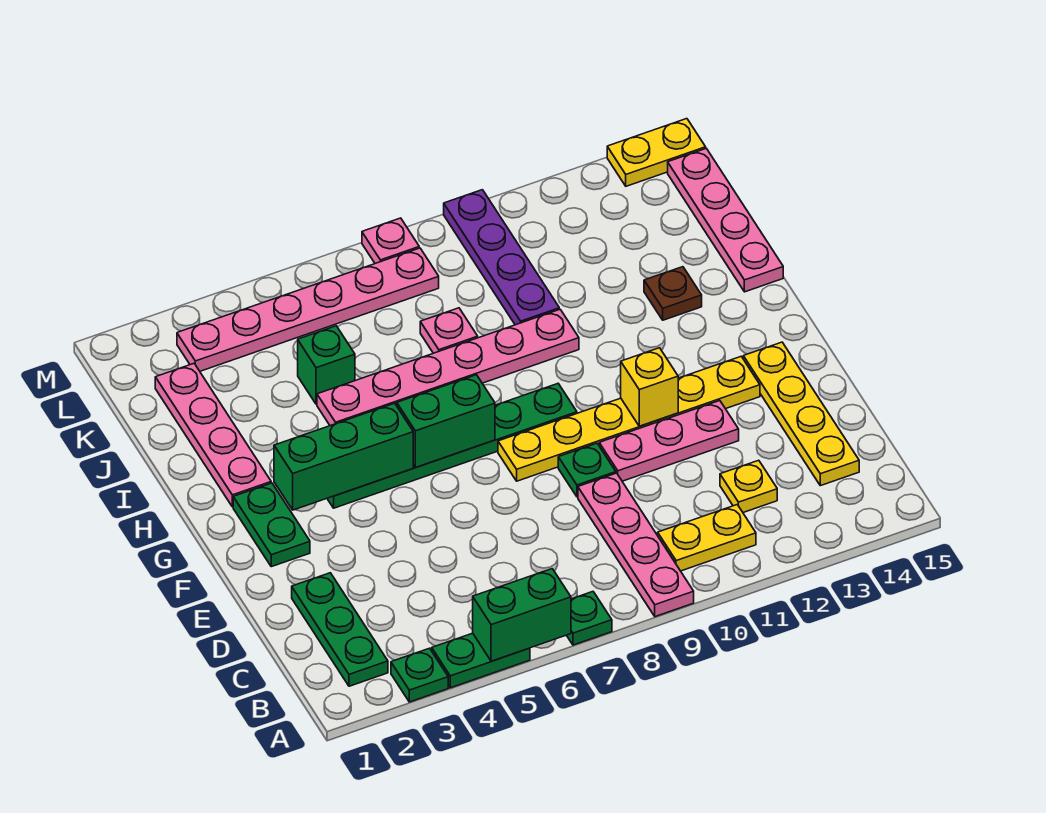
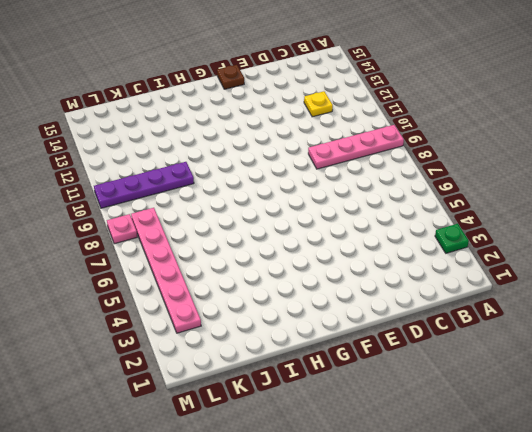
brown 1x1 plate [217,65,244,89] -> brown 1x1 plate moved to [644,267,702,320]
none -> green 1x2 plate [432,633,530,688]
none -> green 1x1 plate [567,592,612,645]
none -> green 1x3 plate [292,573,388,686]

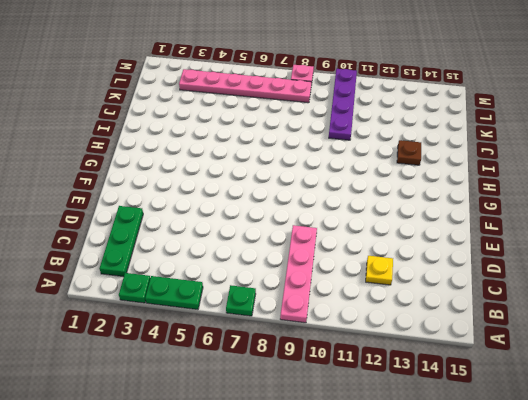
none -> yellow 1x2 plate [658,505,756,571]
none -> yellow 1x4 plate [743,342,859,486]
none -> green 1x1 plate [558,443,616,497]

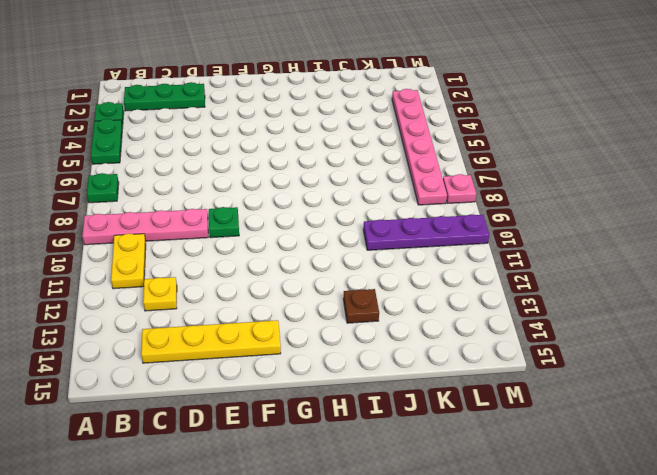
none -> pink 1x3 plate [599,401,739,481]
none -> green 1x2 plate [233,483,310,567]
none -> yellow 1x6 plate [498,357,760,481]

